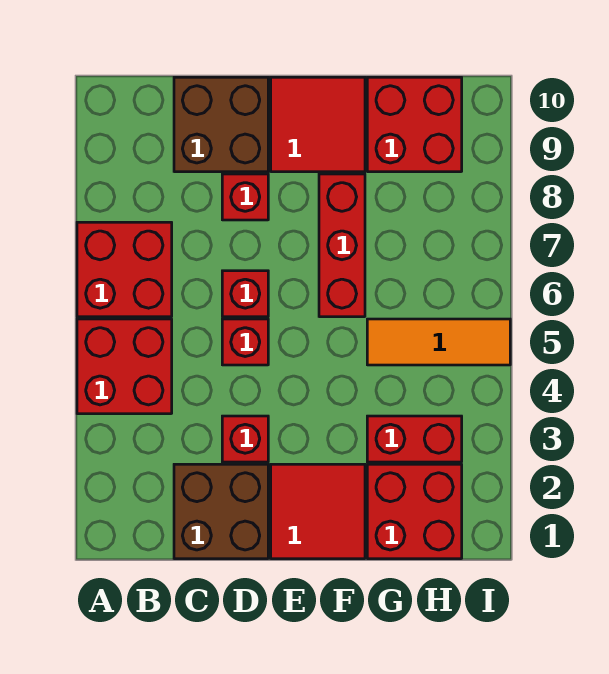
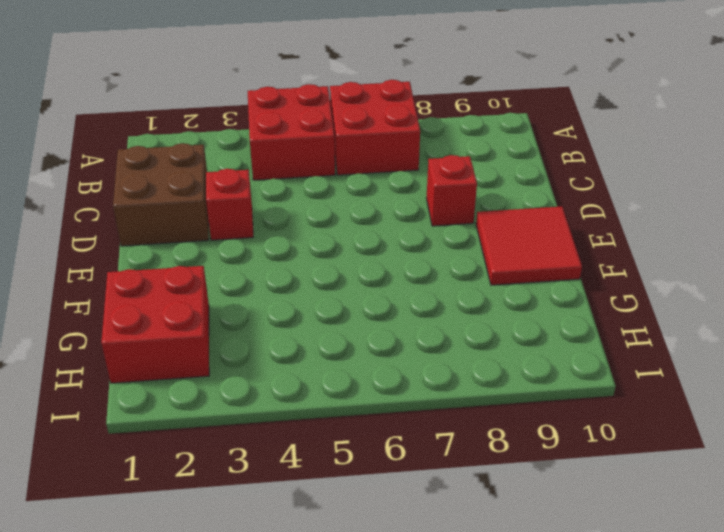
none -> brown 2x2 brick [174,77,268,172]
none -> red 1x1 brick [222,319,268,365]
none -> red 1x1 brick [222,271,268,317]

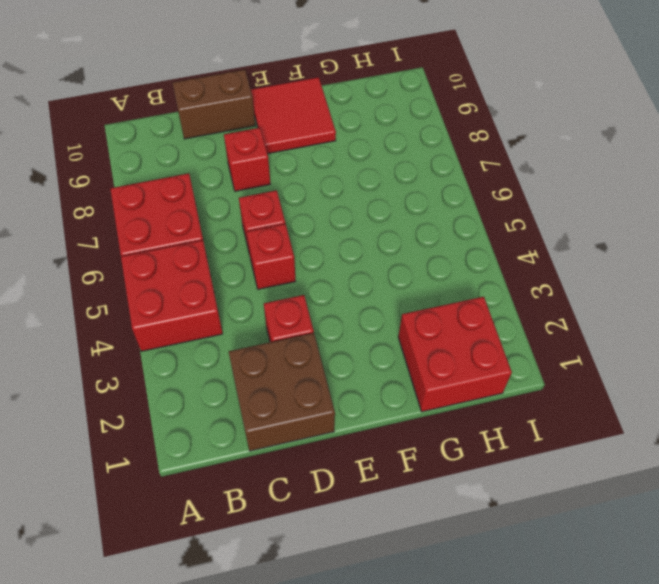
brown 1x2 brick [173,70,255,139] -> brown 2x2 brick [174,77,268,172]
none -> red 2x2 tile [271,464,365,559]
none -> red 1x3 brick [319,174,365,317]
none -> red 1x2 brick [367,416,462,462]

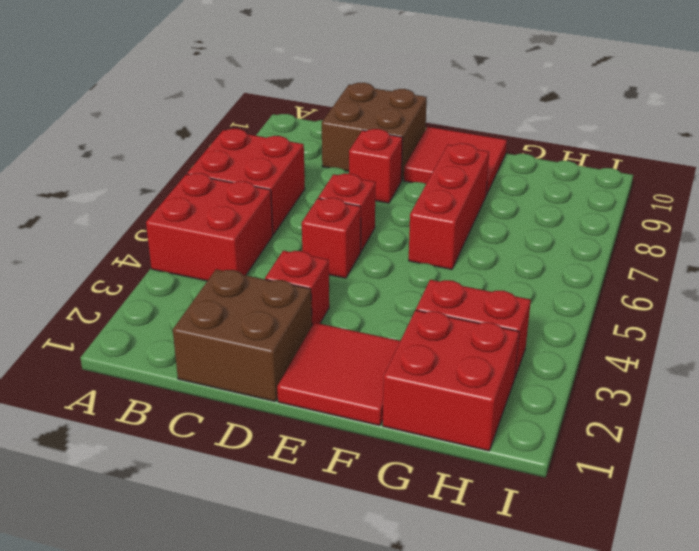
none -> orange 1x3 tile [367,319,510,365]
none -> red 2x2 brick [367,77,462,172]

